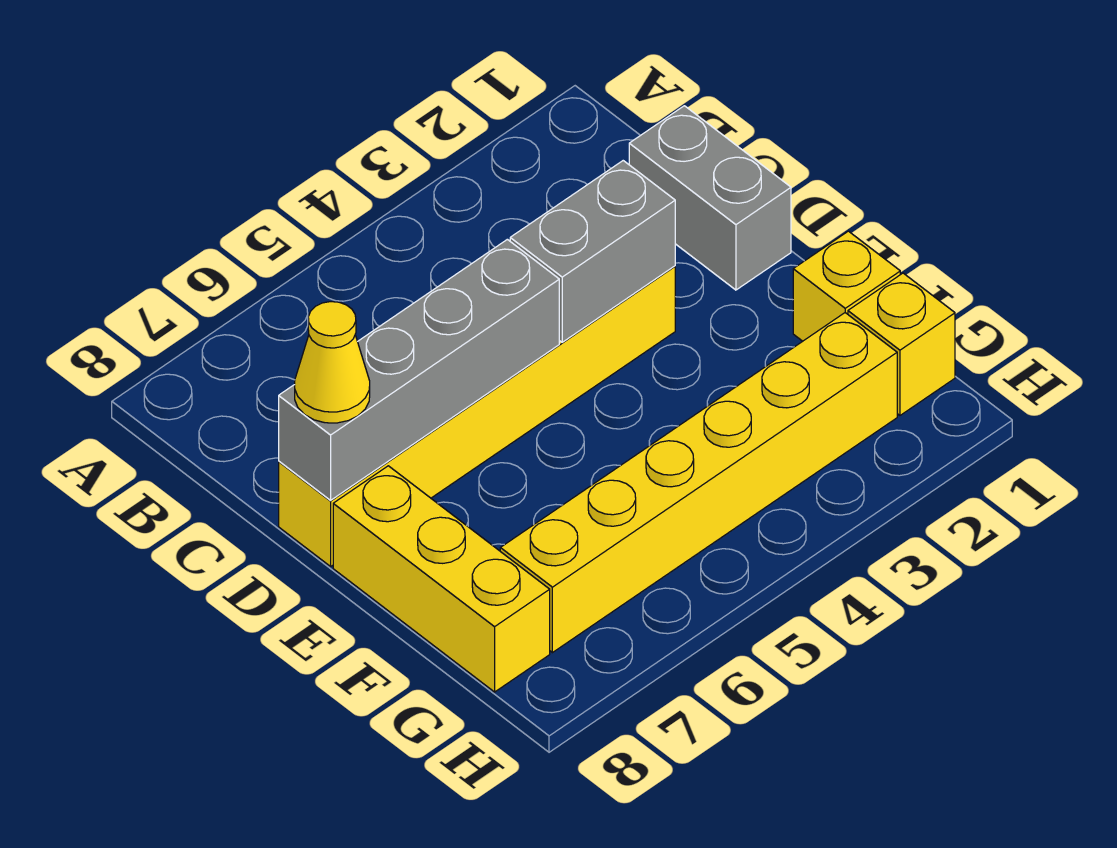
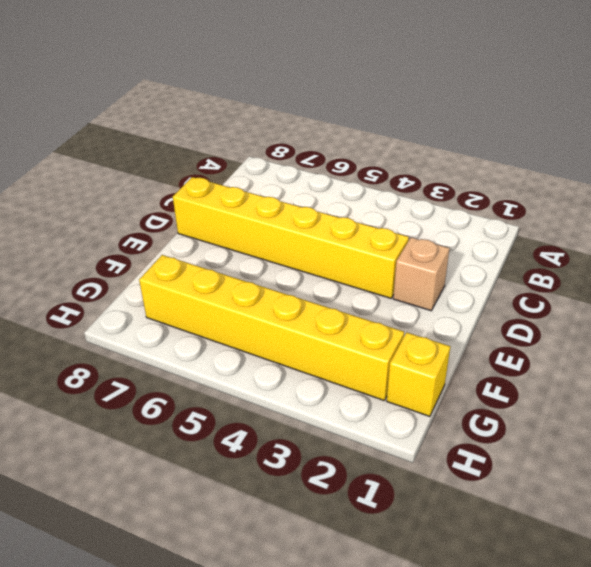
tan 1x1 brick [393,237,450,311] -> none
none -> grey 1x2 brick [629,106,791,290]
none -> yellow 1x3 brick [333,466,550,692]

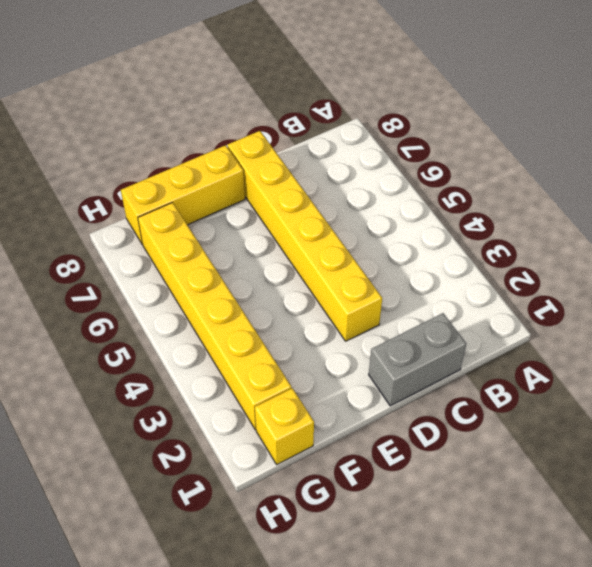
none -> yellow 1x1 brick [793,231,900,341]
none -> grey 1x2 brick [510,161,675,342]

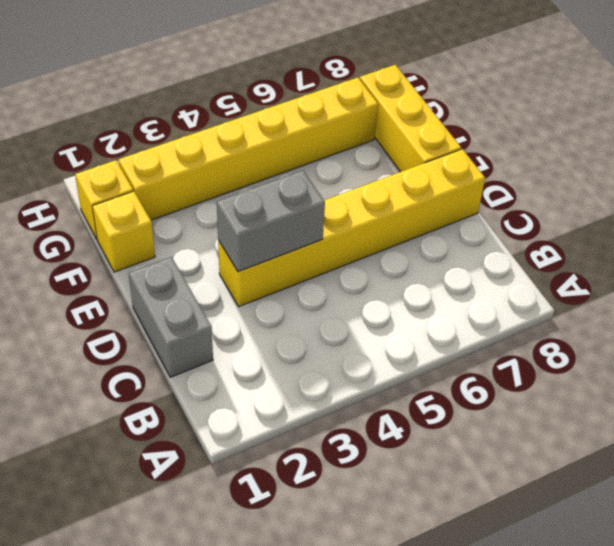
none -> grey 1x4 brick [279,239,559,500]
none -> yellow 1x1 cone [295,302,370,423]

